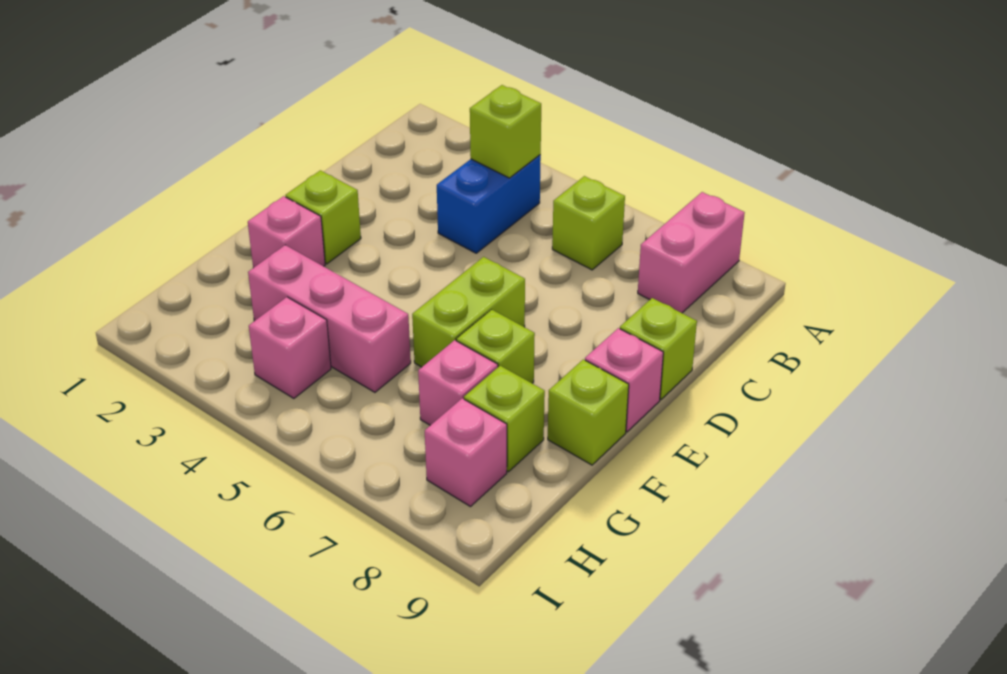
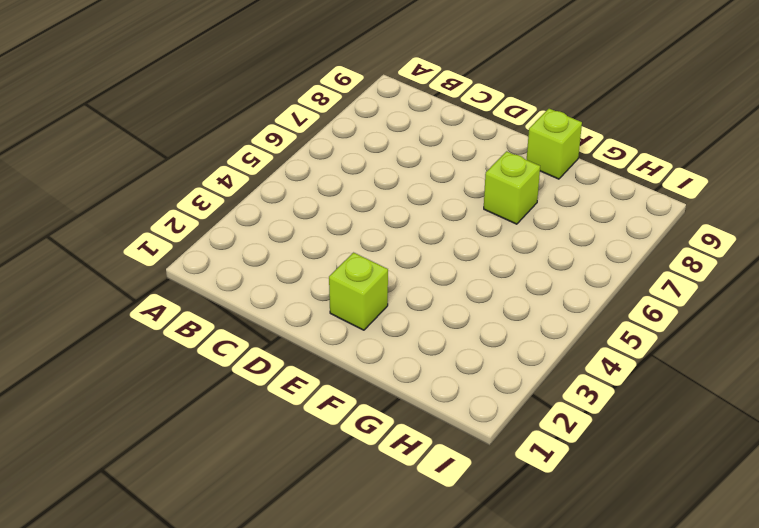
none -> pink 1x2 brick [638,192,745,313]
none -> blue 1x2 brick [437,155,541,253]
none -> lime 1x1 brick [552,176,625,270]

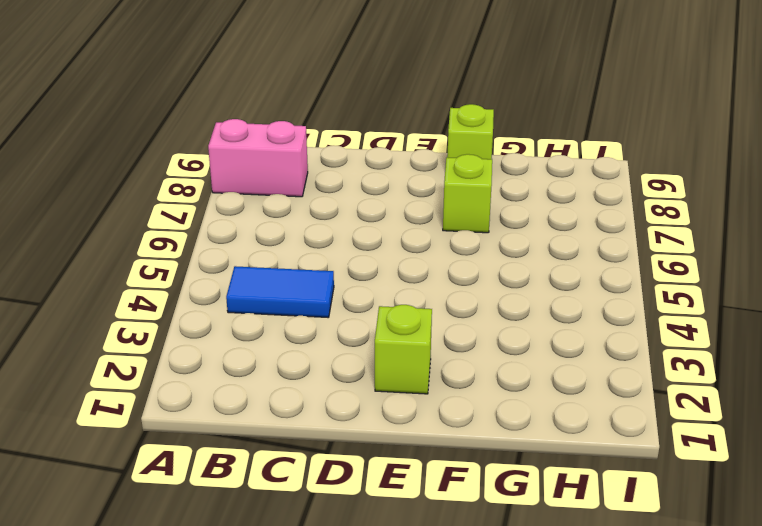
blue 1x2 tile [226,266,334,317] -> blue 1x2 brick [437,155,541,253]
none -> lime 1x1 brick [552,176,625,270]
none -> lime 1x1 brick [620,298,697,400]
none -> lime 1x2 brick [412,257,525,367]

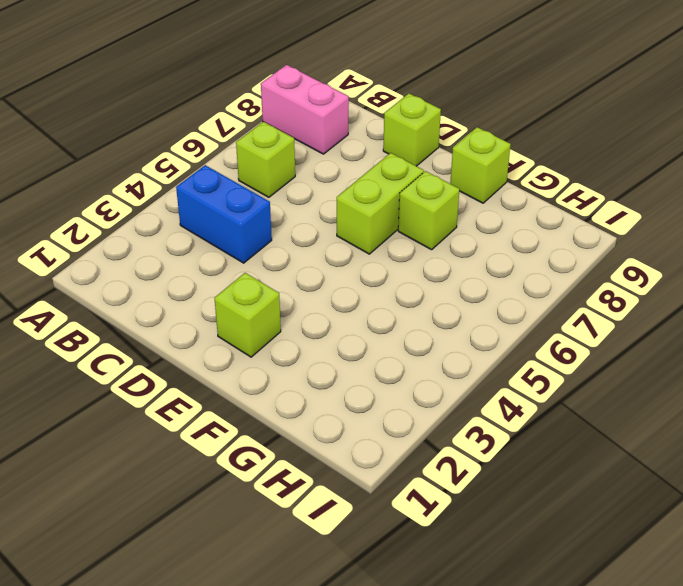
lime 1x2 brick [337,153,424,254] -> lime 1x2 brick turned to [412,257,525,367]
none -> pink 1x1 brick [585,328,663,432]
none -> pink 1x1 brick [248,196,325,268]
none -> pink 1x3 brick [248,245,411,392]

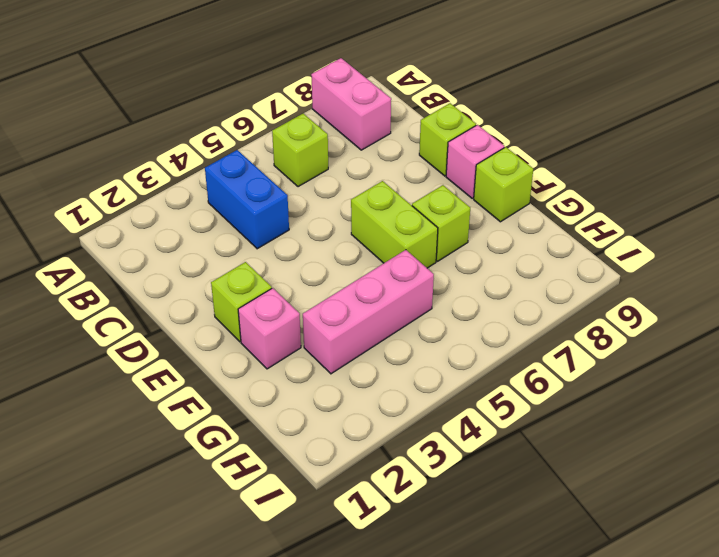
none -> pink 1x1 brick [418,340,498,425]
none -> lime 1x1 brick [464,366,545,472]
none -> pink 1x1 brick [249,297,331,398]

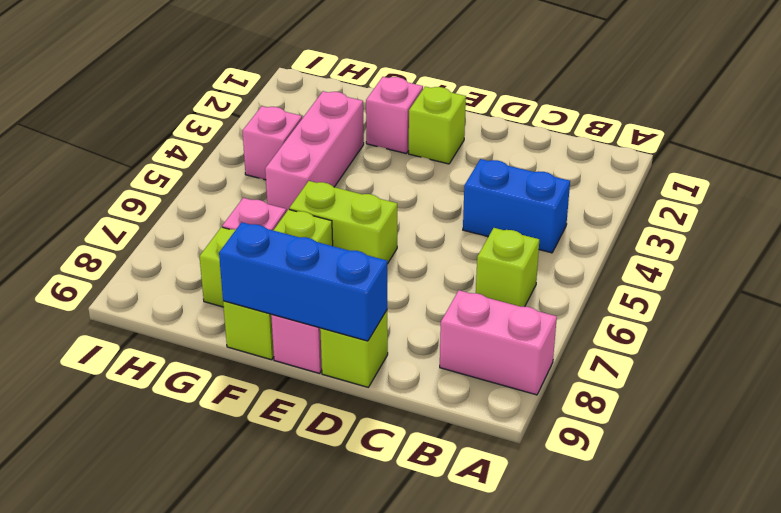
blue 1x3 brick [219,222,387,341] -> none
none -> pink 1x1 brick [425,398,507,507]
none -> lime 1x1 brick [470,85,541,178]

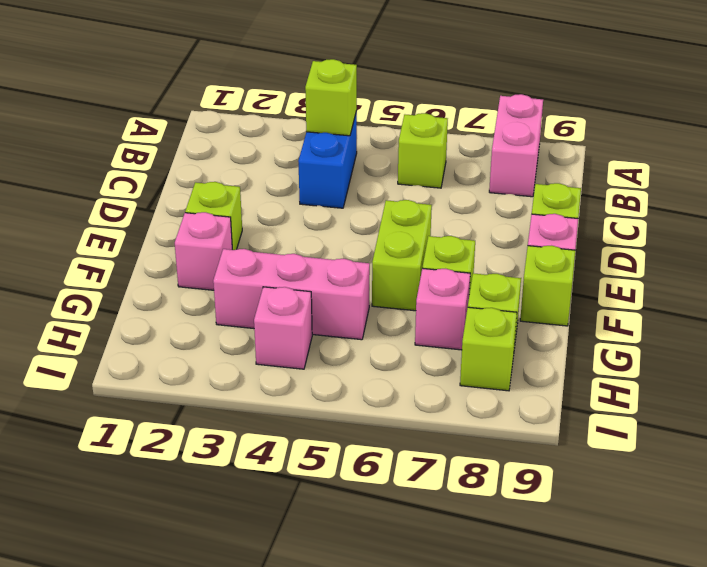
lime 1x1 brick [460,307,517,391] -> pink 1x1 brick [425,398,507,507]

